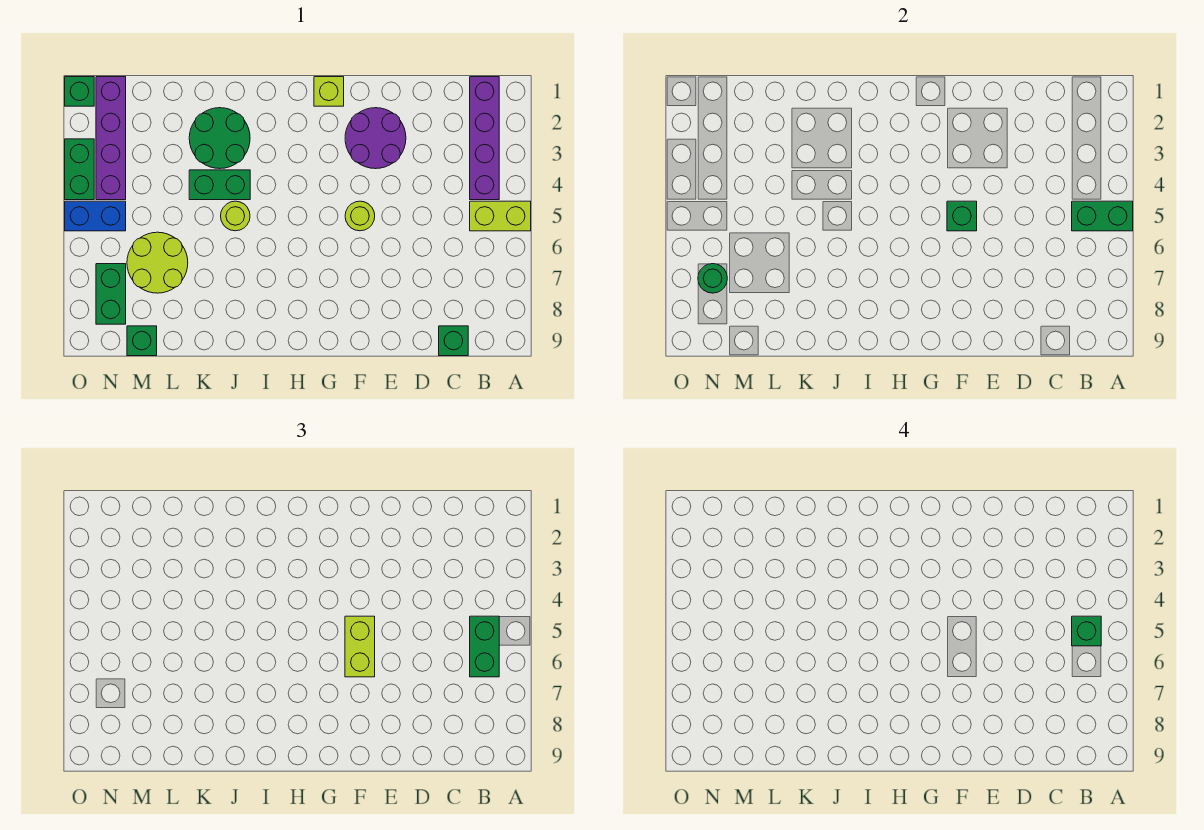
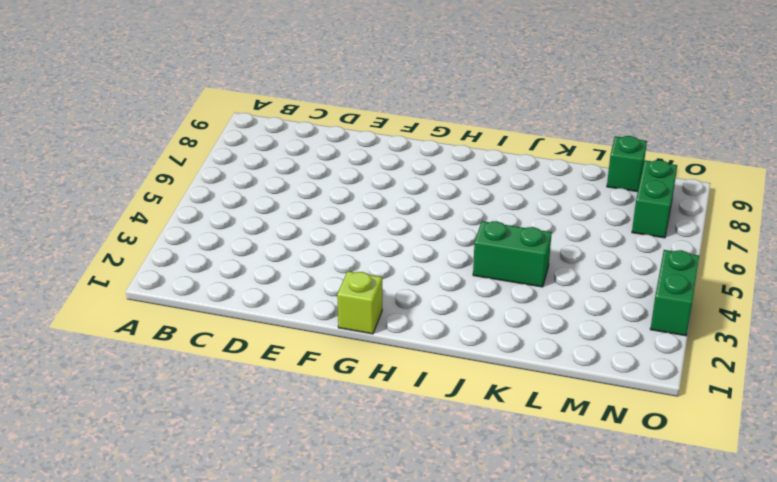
none -> lime 1x2 brick [470,201,531,231]
none -> purple 1x4 brick [470,77,499,200]
none -> green 1x1 brick [439,326,468,356]

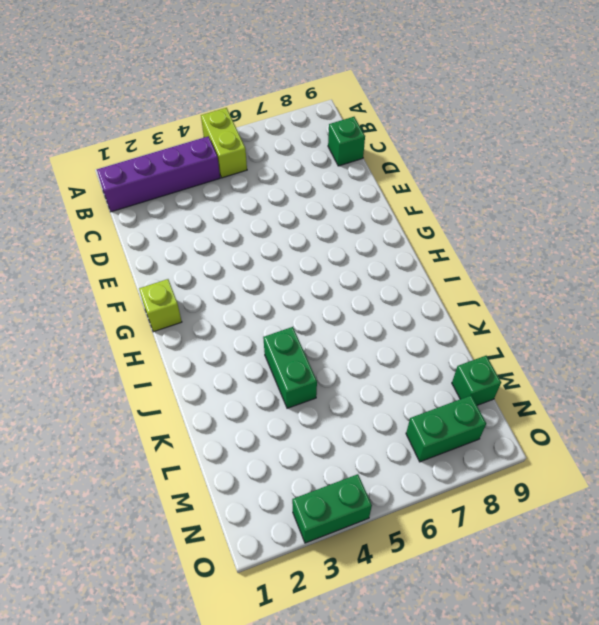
none -> purple 2x2 round brick [345,108,406,169]
none -> lime 1x1 round brick [345,201,375,231]
none -> green 2x2 round brick [189,108,250,169]

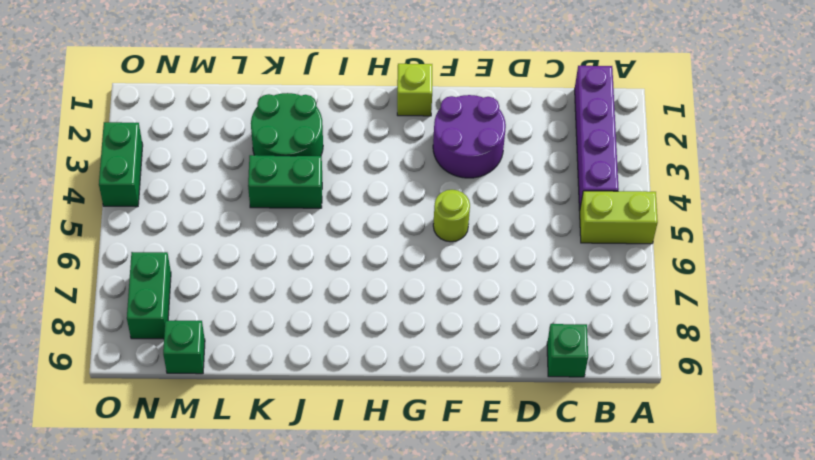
none -> lime 1x1 round brick [221,201,250,231]
none -> lime 2x2 round brick [127,232,188,293]
none -> purple 1x4 brick [96,77,126,200]

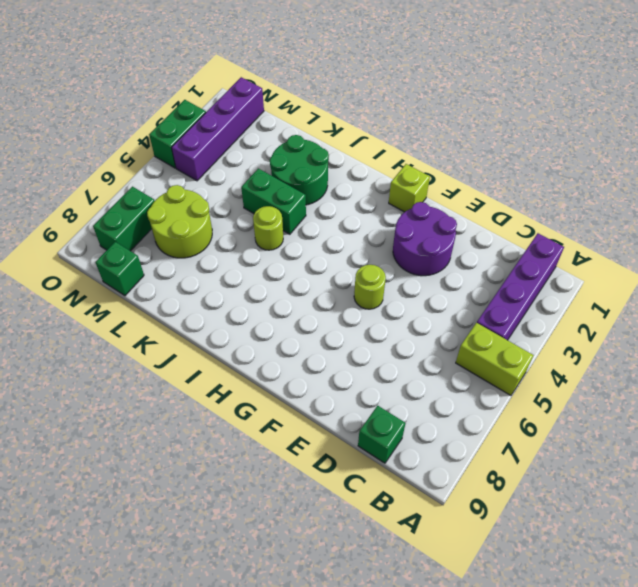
none -> blue 1x2 brick [65,201,126,231]
none -> green 1x1 brick [65,77,94,106]
none -> green 1x2 brick [1072,201,1133,231]

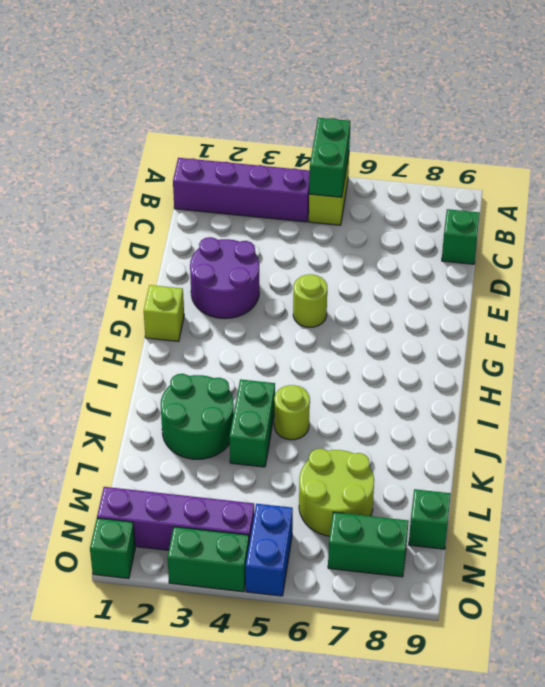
none -> green 1x1 brick [947,201,977,231]
none -> green 1x1 round brick [698,264,727,293]
none -> green 1x2 brick [470,616,499,677]

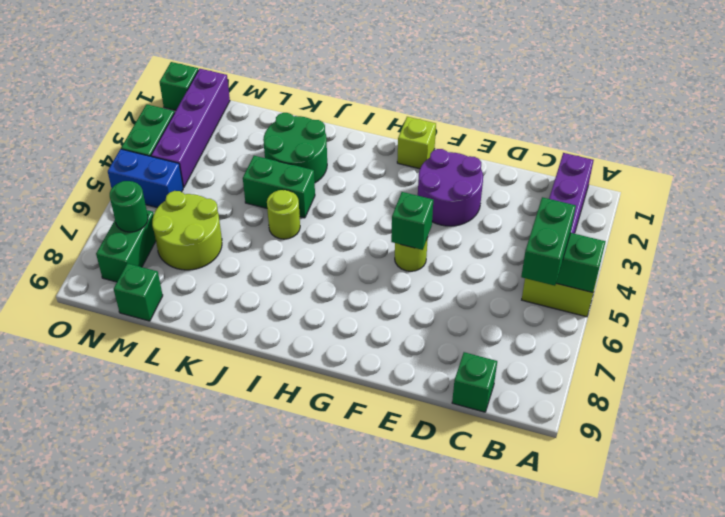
none -> lime 1x2 brick [345,616,375,677]
none -> green 1x1 brick [1072,616,1101,646]

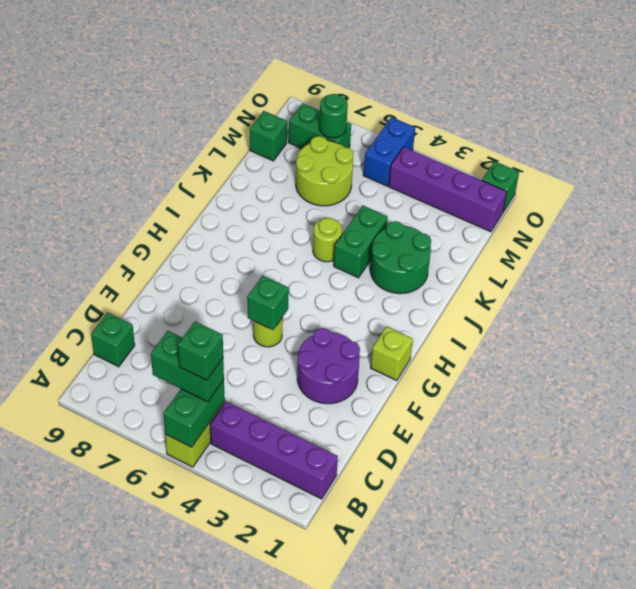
none -> green 1x2 brick [65,139,94,200]
none -> lime 1x2 brick [345,616,375,677]

